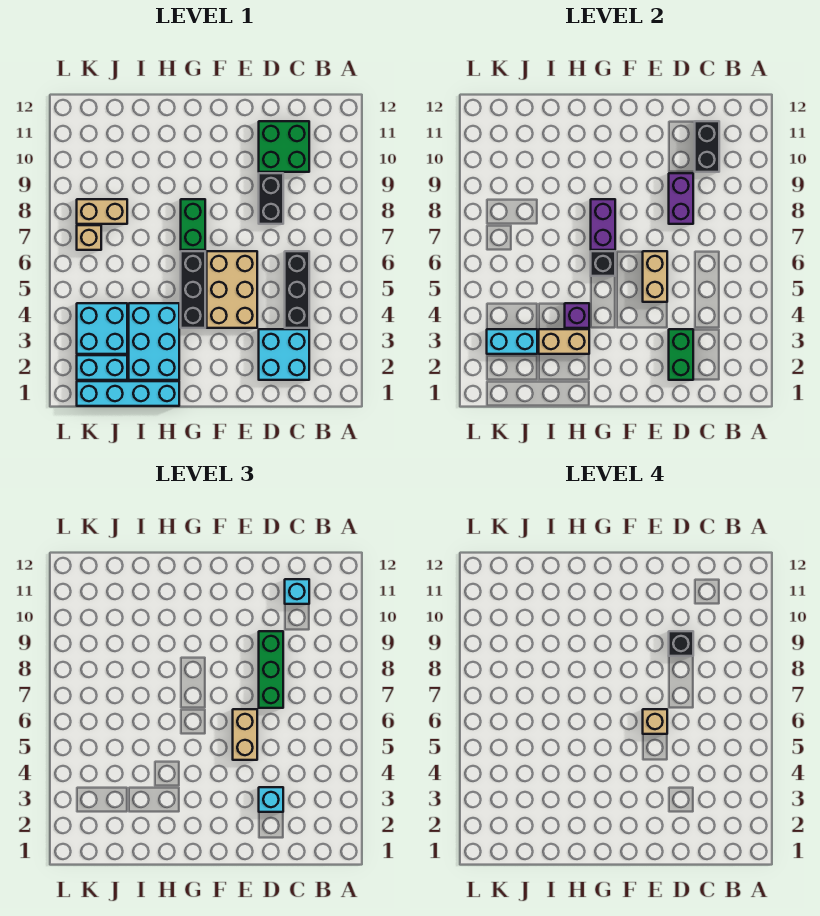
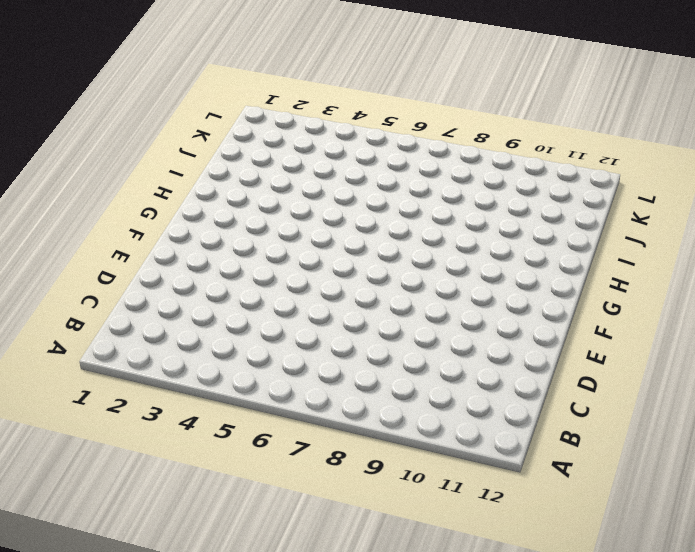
none -> cyan 2x2 brick [259,329,309,380]
none -> black 1x3 brick [285,251,309,328]
none -> green 2x2 brick [259,121,309,172]

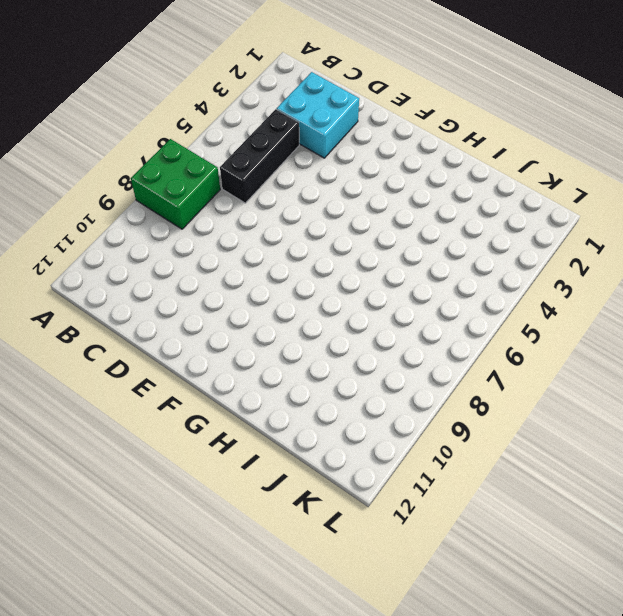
green 2x2 brick [131,139,220,229] -> green 2x2 brick moved to [259,121,309,172]
none -> black 1x2 brick [259,173,283,224]
none -> tan 2x3 brick [207,251,257,328]
none -> black 1x3 brick [181,251,205,328]

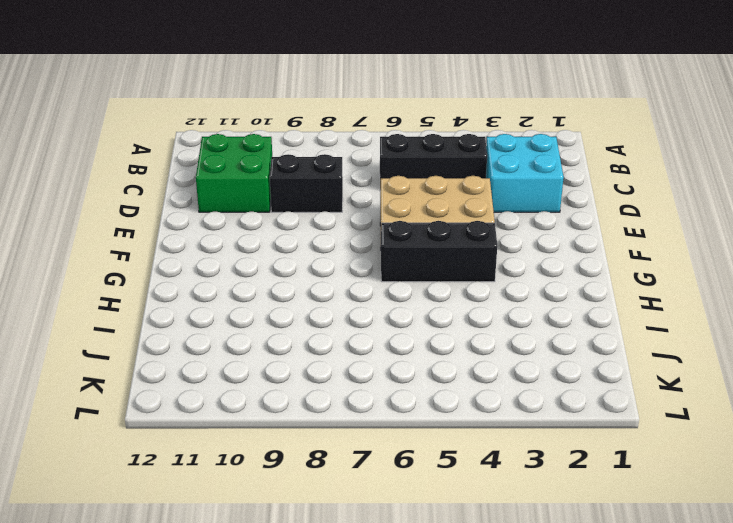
none -> green 1x2 brick [181,199,205,250]
none -> cyan 1x4 brick [77,381,179,406]
none -> cyan 2x3 brick [129,303,179,380]

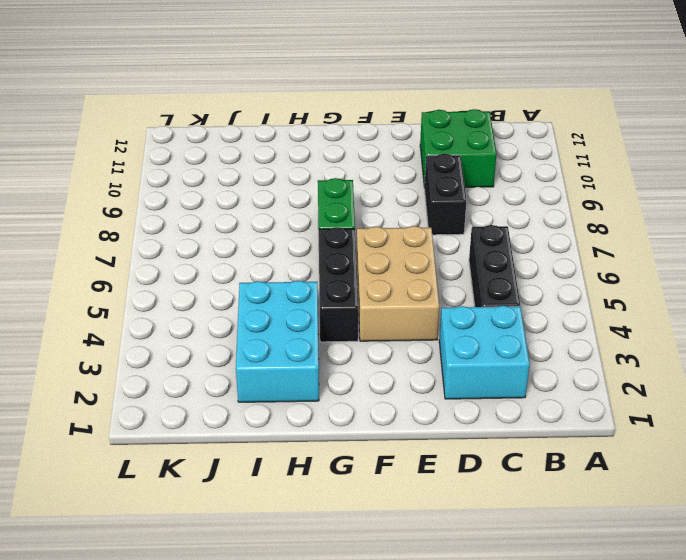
none -> cyan 1x4 brick [77,381,179,406]
none -> cyan 1x2 brick [77,355,127,380]
none -> cyan 2x2 brick [77,303,127,354]

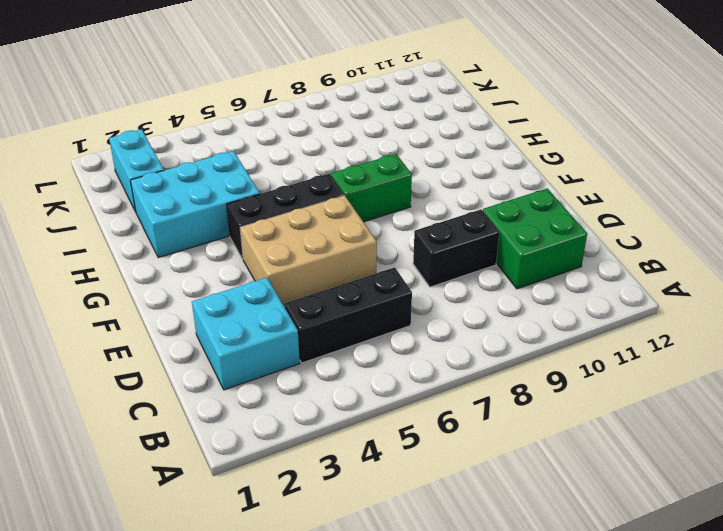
none -> cyan 1x4 brick [77,381,179,406]
none -> cyan 2x2 brick [77,303,127,354]
none -> tan 1x2 brick [77,199,127,224]

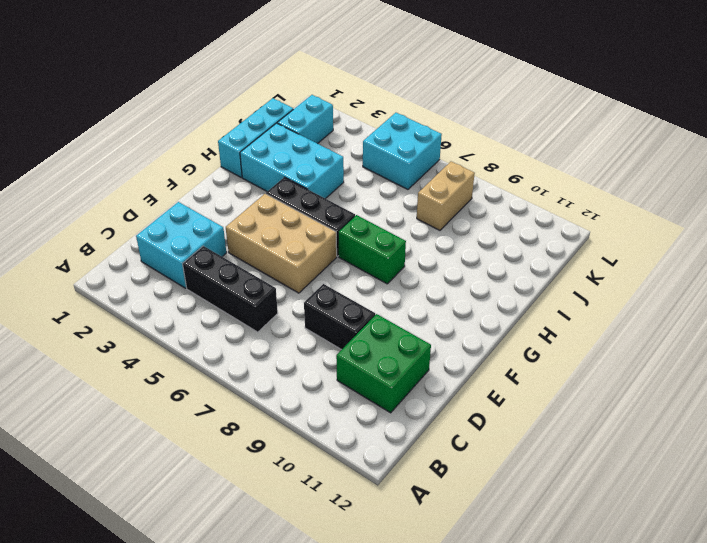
cyan 1x3 brick [218,98,293,177] -> cyan 1x4 brick [77,381,179,406]
cyan 2x2 brick [363,113,442,189] -> cyan 2x2 brick moved to [77,303,127,354]
none -> tan 1x1 brick [77,225,101,250]
none -> black 1x2 brick [695,121,719,172]
none -> green 1x2 brick [669,329,693,380]

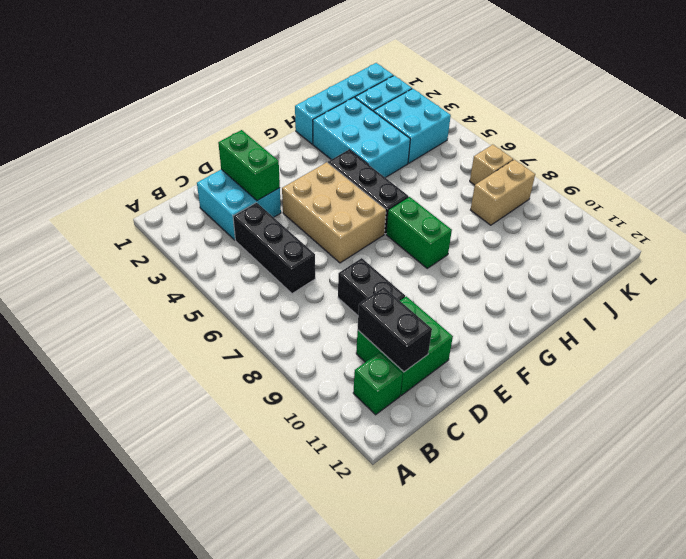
green 1x1 brick [353,352,403,415] -> none
none -> purple 1x2 brick [669,173,693,224]
none -> tan 1x2 brick [643,251,667,302]
none -> black 1x1 brick [591,251,615,276]

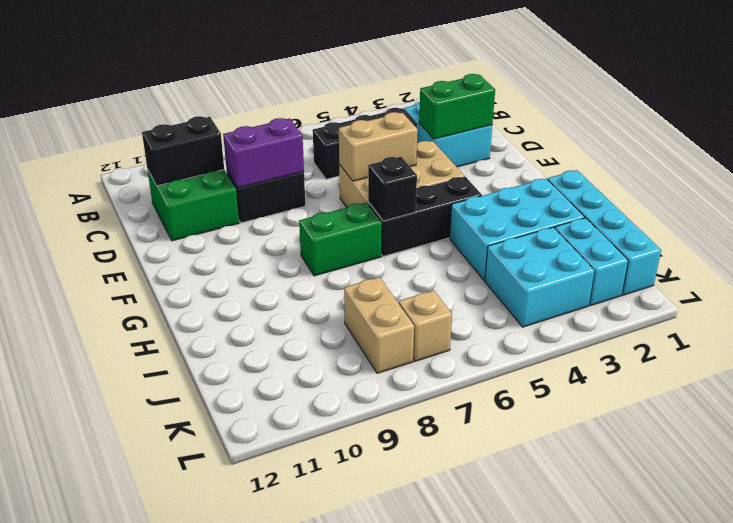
none -> purple 1x2 brick [591,199,615,250]
none -> tan 1x2 brick [539,329,589,354]
none -> purple 1x1 brick [565,303,589,328]

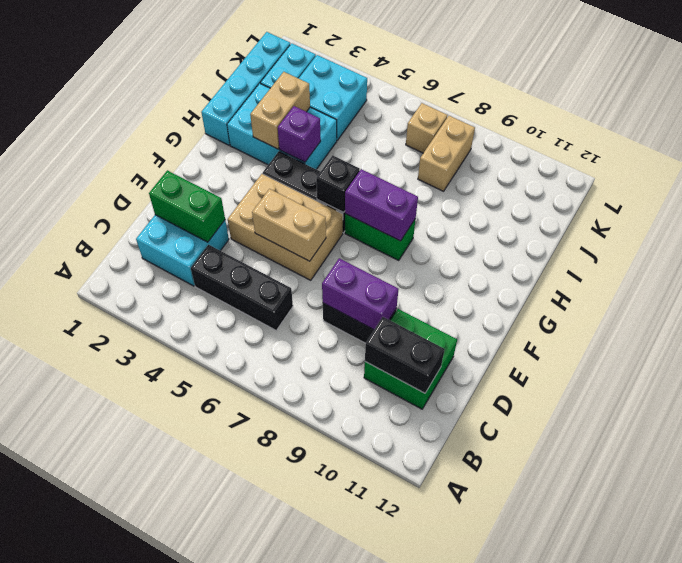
none -> cyan 1x2 brick [487,329,537,354]
none -> cyan 1x1 brick [285,579,309,604]
none -> cyan 1x1 brick [259,787,283,812]

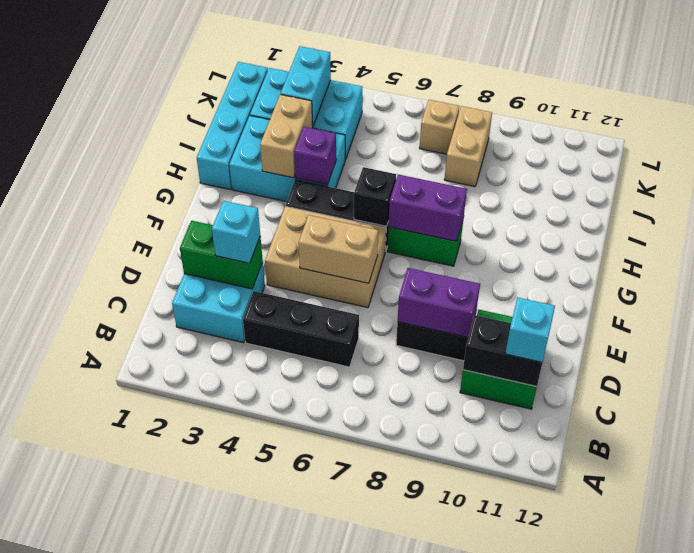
none -> green 1x3 brick [259,631,283,708]
none -> tan 1x2 brick [233,709,257,760]
none -> black 1x1 brick [669,631,693,656]

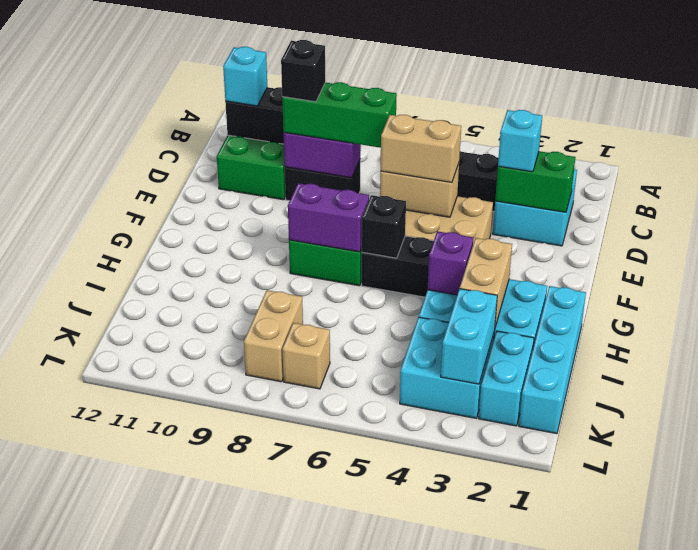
none -> tan 1x1 brick [643,709,667,734]

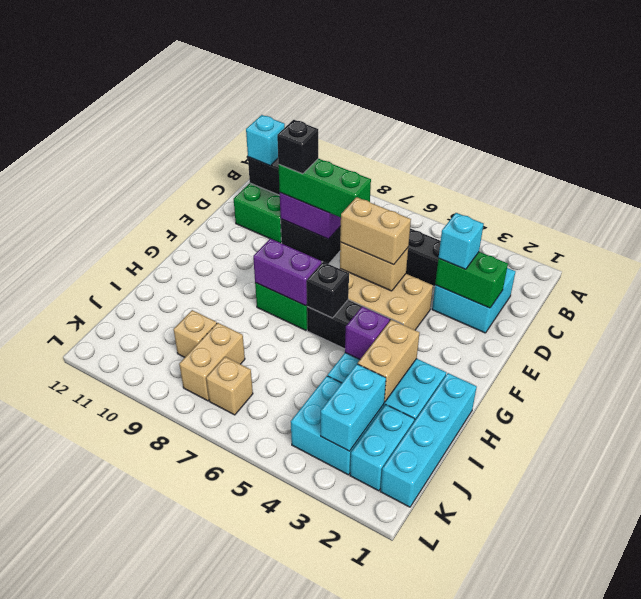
tan 1x1 brick [174,310,217,357] -> tan 1x1 brick moved to [643,709,667,734]

